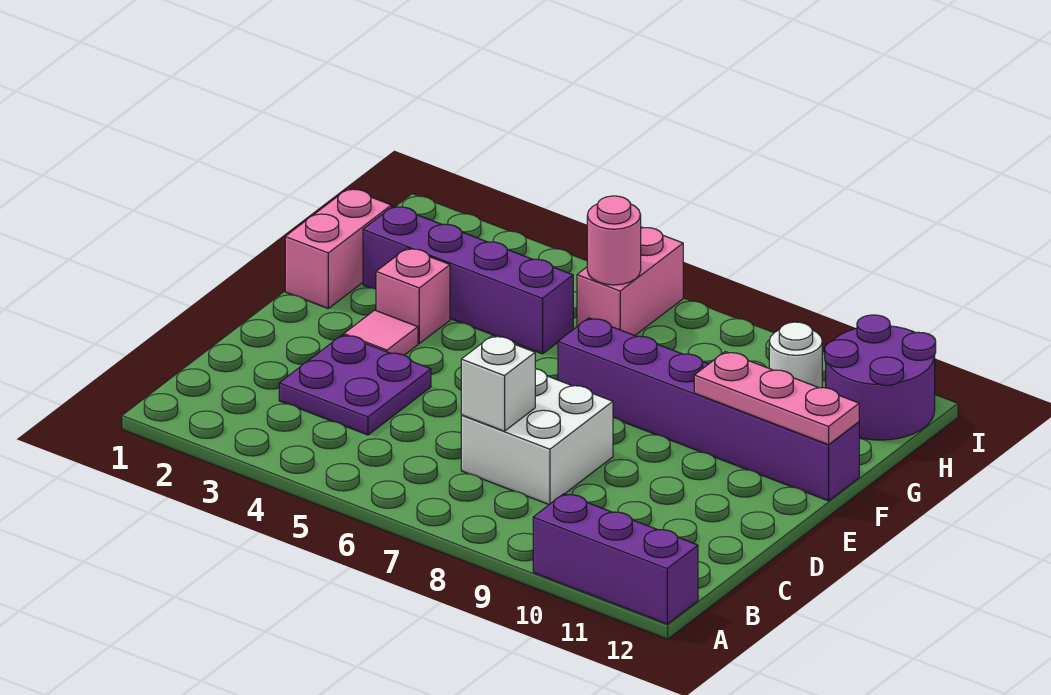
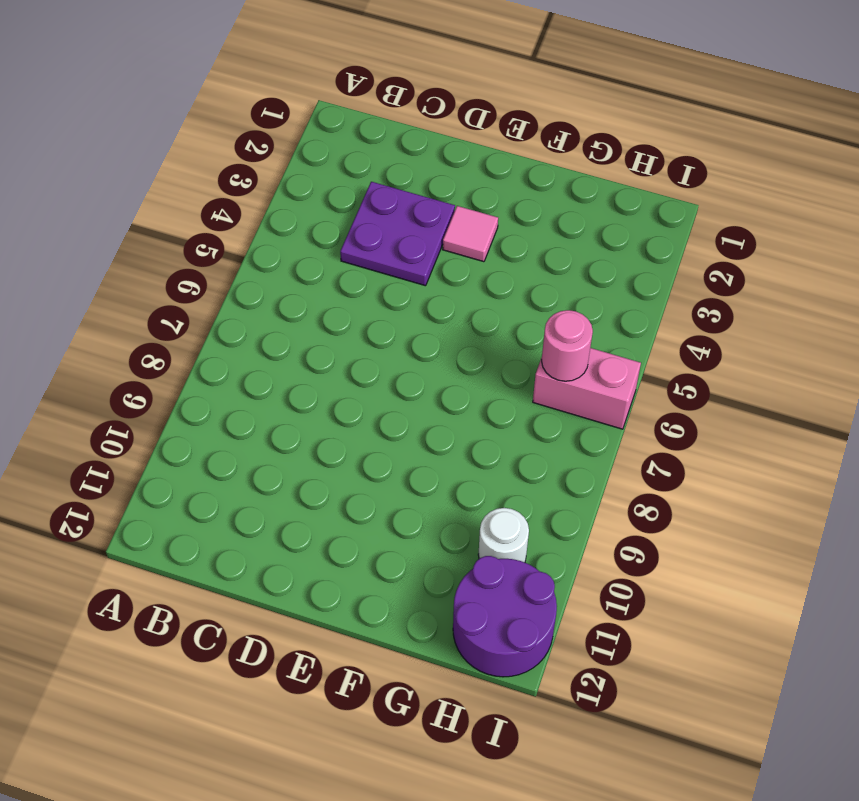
none -> purple 1x3 brick [533,494,698,624]
none -> white 2x2 brick [461,369,613,505]
none -> pink 1x2 brick [285,188,391,308]

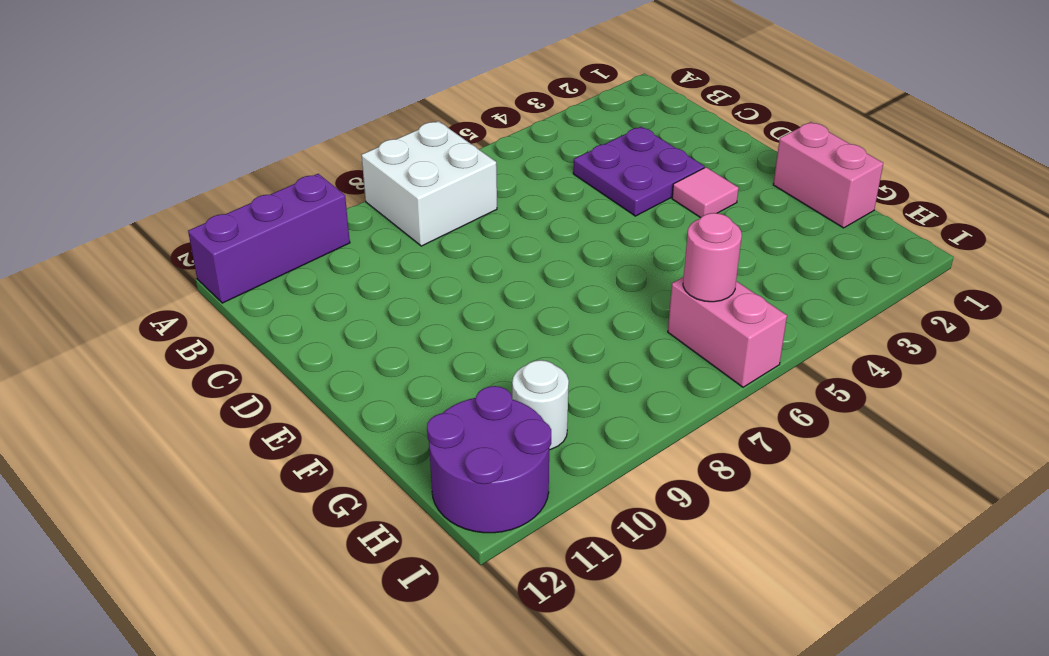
white 2x2 brick [362,121,497,246] -> white 2x2 brick moved to [461,369,613,505]
none -> pink 1x1 brick [376,248,450,343]
none -> purple 1x6 brick [558,318,859,501]
none -> purple 1x4 brick [363,206,573,354]

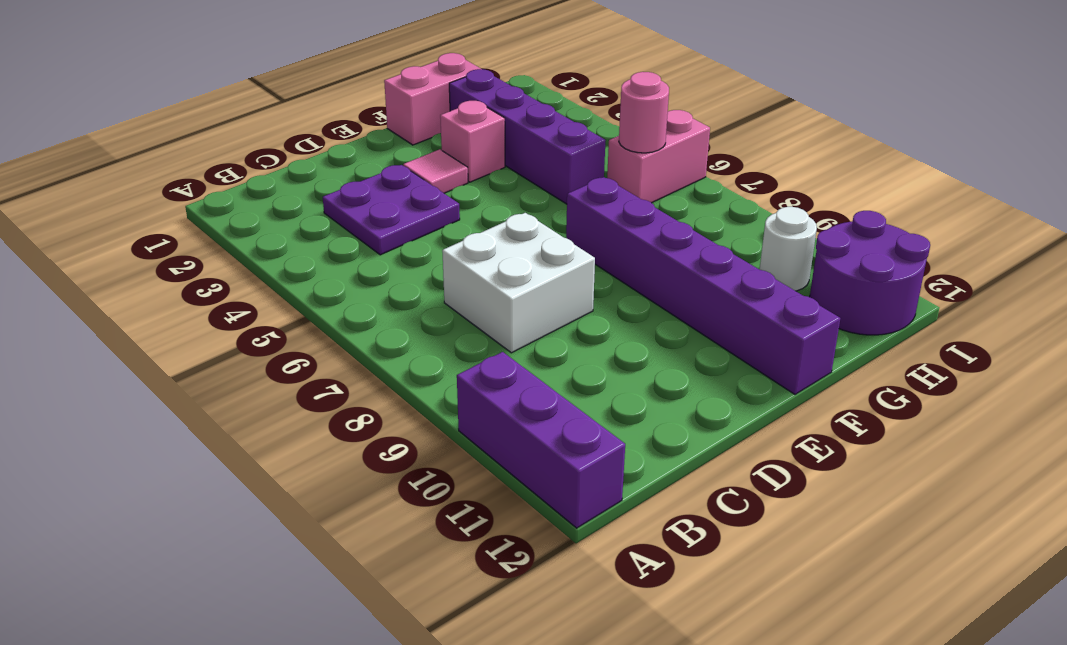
none -> white 1x1 brick [461,336,535,431]
none -> pink 1x3 plate [694,352,859,445]

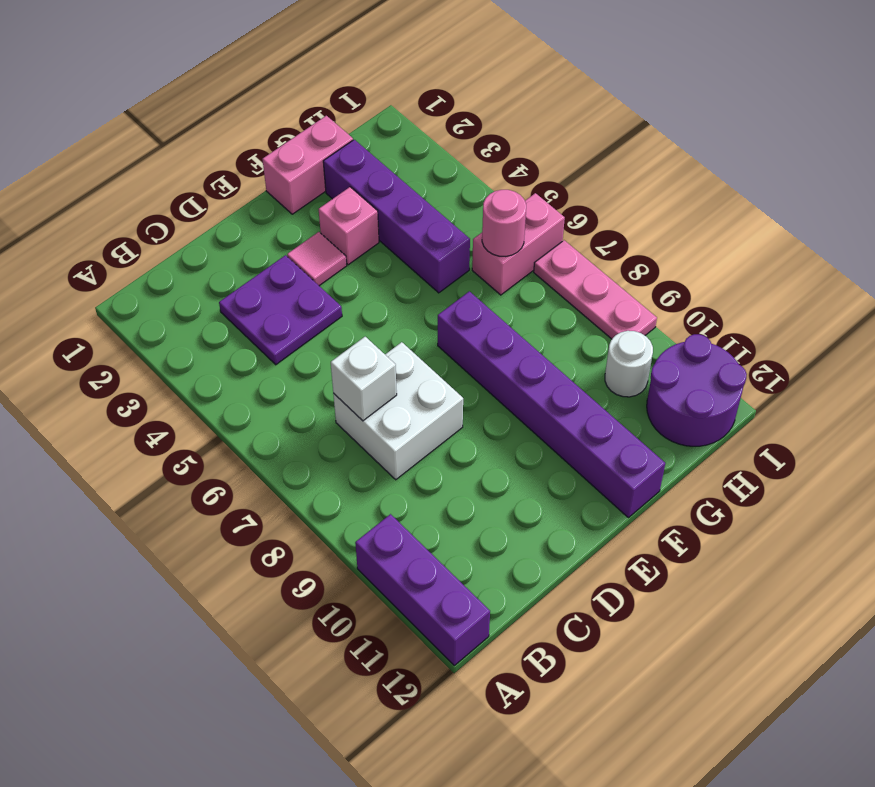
pink 1x3 plate [534,240,657,339] -> pink 1x3 plate moved to [694,352,859,445]

